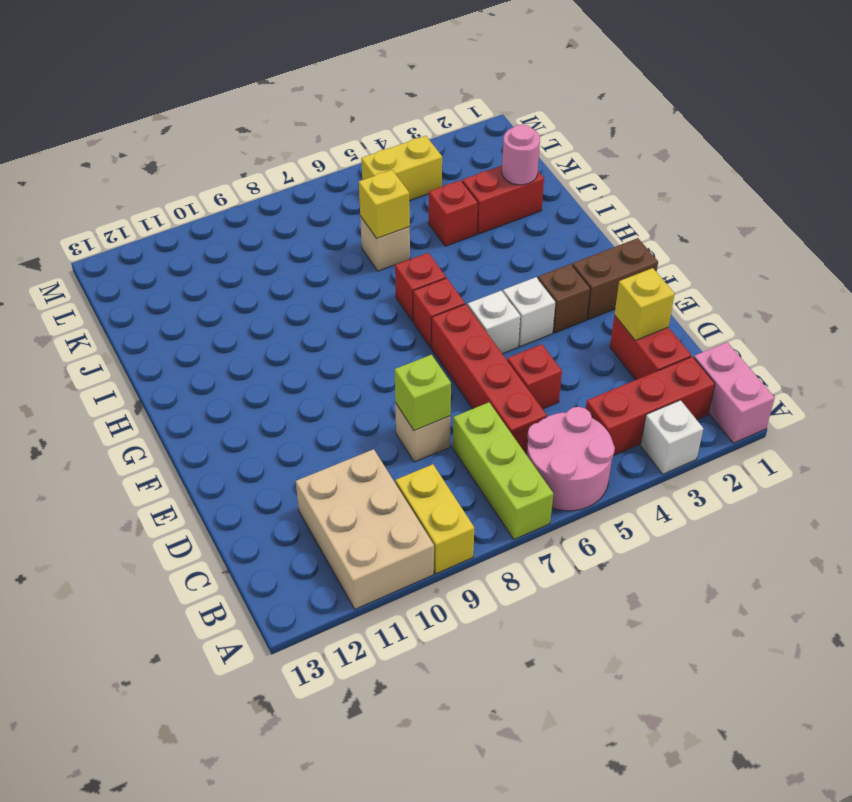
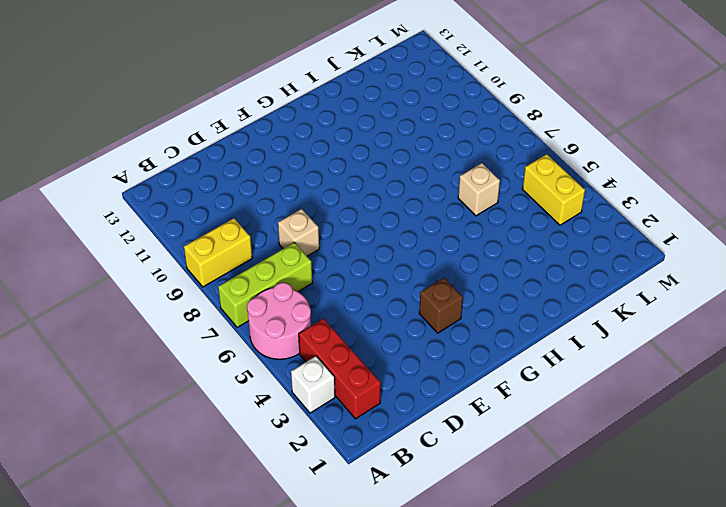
none -> pink 1x2 brick [694,342,775,443]
none -> tan 2x3 brick [296,449,434,609]
none -> red 1x2 brick [610,315,691,380]

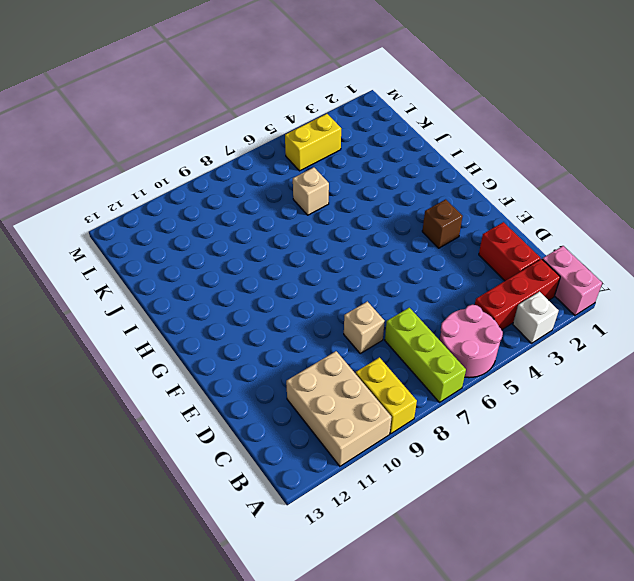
none -> red 1x4 brick [432,304,547,454]
none -> red 1x1 brick [507,344,562,409]
none -> brown 1x2 brick [572,238,658,320]

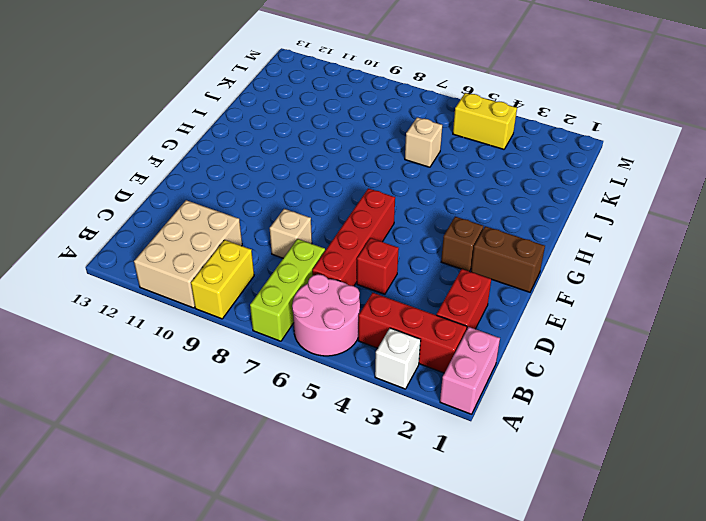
none -> white 1x1 brick [503,277,556,347]
none -> white 1x1 brick [468,291,520,354]
none -> red 1x1 brick [413,278,465,348]

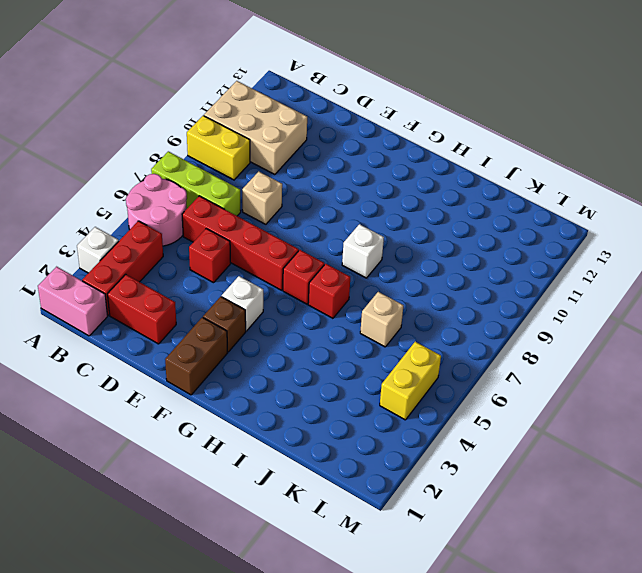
white 1x1 brick [342,224,384,278] -> white 1x1 brick moved to [468,291,520,354]
none -> red 1x2 brick [462,166,544,234]
none -> red 1x1 brick [429,180,478,246]
none -> yellow 1x1 brick [615,268,675,340]

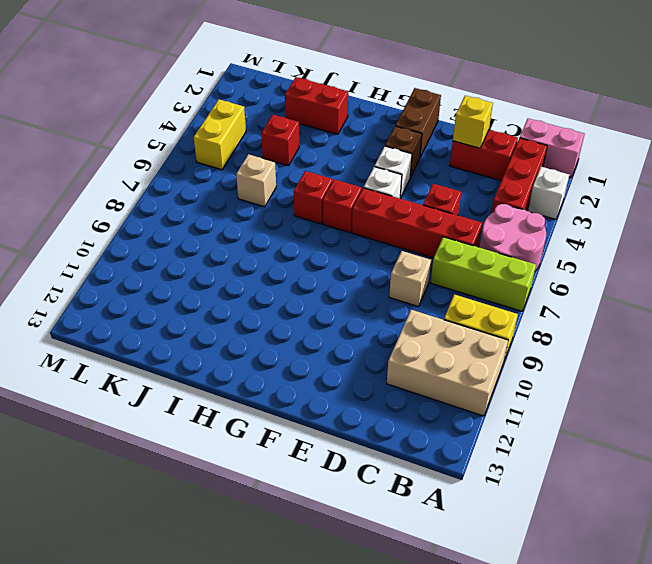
red 1x2 brick [285,77,348,134] -> red 1x2 brick turned to [462,166,544,234]
none -> lime 1x1 brick [395,355,451,431]
none -> pink 1x1 round brick [502,124,540,185]
none -> yellow 1x1 brick [359,170,410,238]

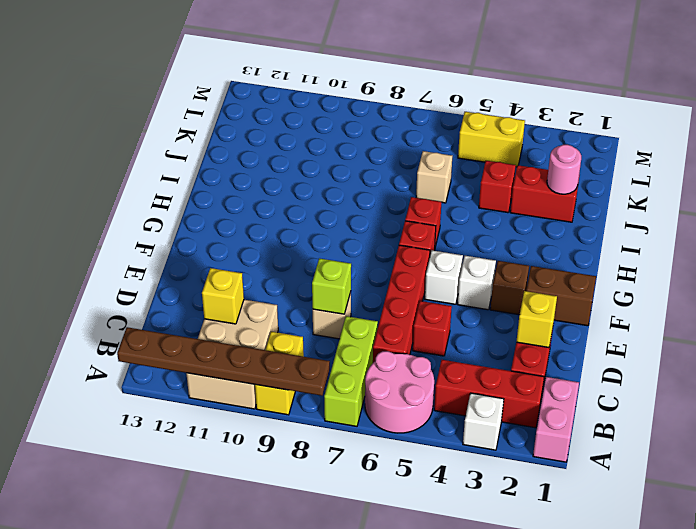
brown 1x6 plate [117,327,330,396] -> none
yellow 1x1 brick [202,268,244,324] -> yellow 1x1 brick moved to [359,170,410,238]

